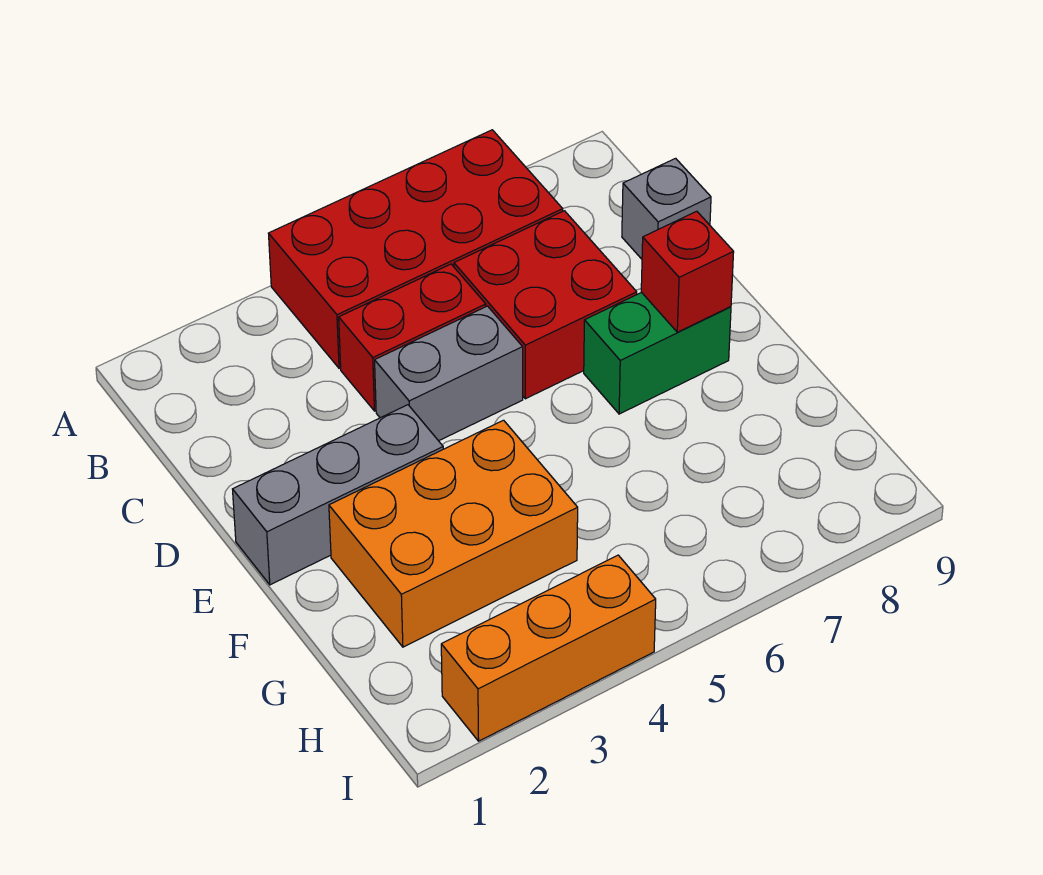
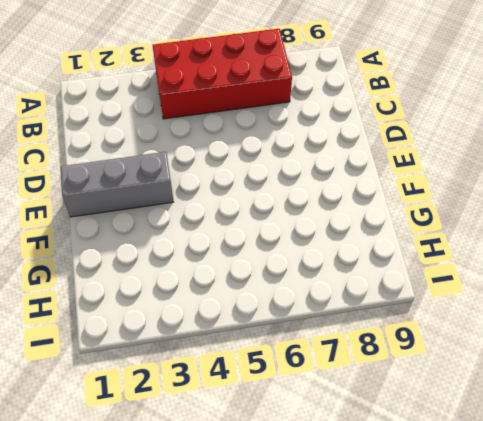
none -> red 1x2 brick [339,264,486,411]
none -> red 2x2 brick [454,211,637,399]

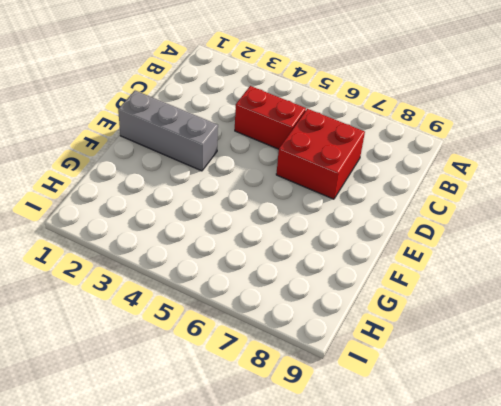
none -> red 2x4 brick [268,130,563,368]
none -> grey 1x1 brick [622,158,711,259]

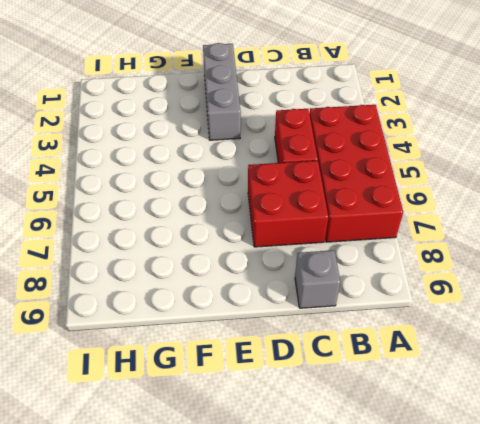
none -> grey 1x2 brick [375,306,523,441]
none -> green 1x2 brick [584,292,731,414]

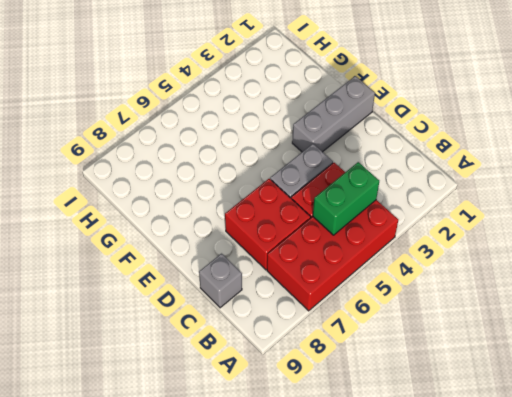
green 1x2 brick [313,162,379,235] -> green 1x2 brick moved to [584,292,731,414]
none -> orange 2x3 brick [329,420,578,647]
none -> orange 1x3 brick [441,555,656,741]

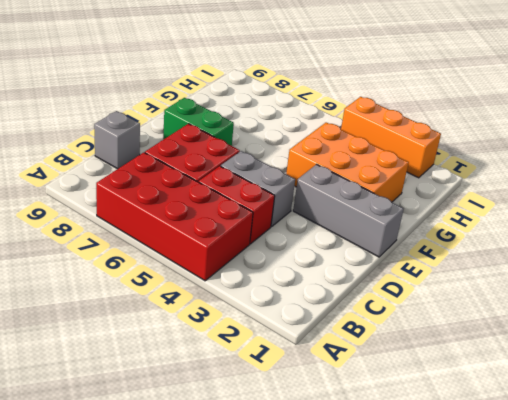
none -> red 1x1 brick [641,211,734,332]

